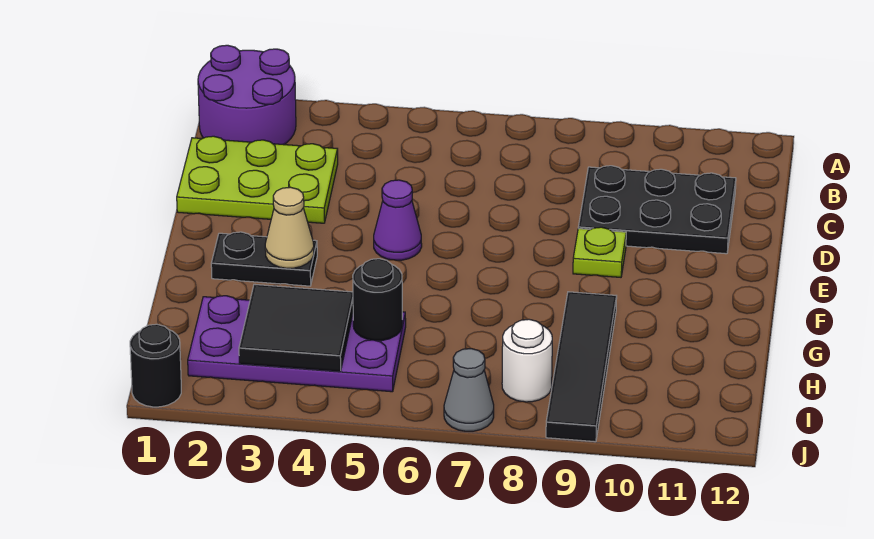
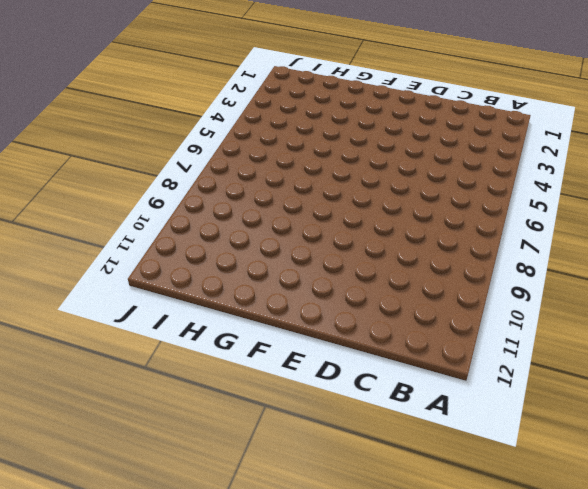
none -> purple 2x2 round brick [198,45,296,145]
none -> lime 2x3 plate [177,136,338,223]
none -> black 2x3 plate [578,166,736,254]

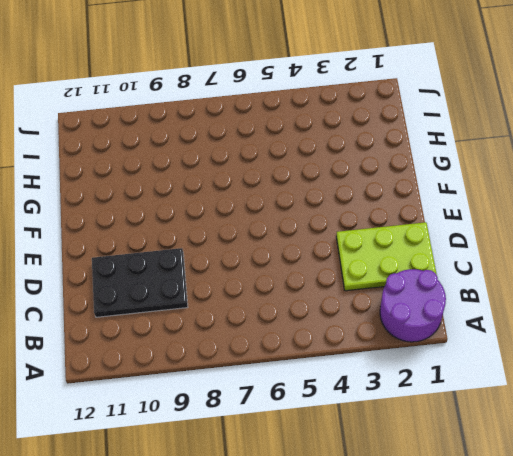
none -> purple 1x1 cone [374,180,422,260]
none -> lime 1x1 plate [573,227,626,277]
none -> black 1x2 plate [211,232,317,286]

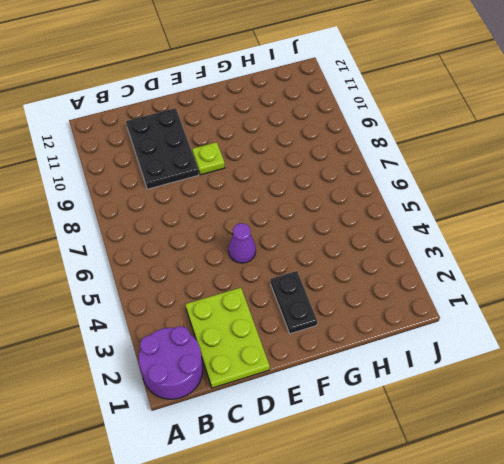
none -> black 1x4 tile [546,292,617,442]
none -> purple 2x4 plate [188,296,406,392]
none -> white 1x1 round brick [502,319,552,402]

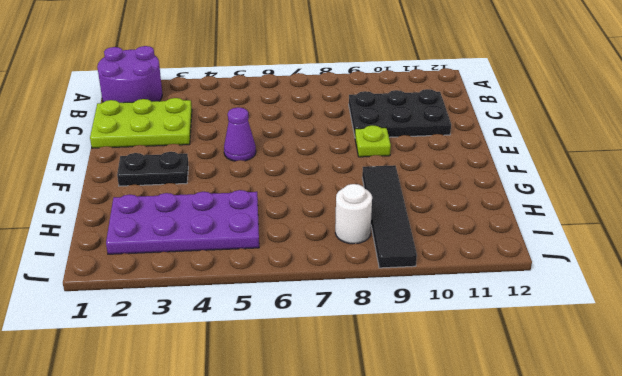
none -> black 1x1 round brick [130,324,181,407]
none -> grey 1x1 cone [444,349,494,431]
none -> tan 1x1 cone [265,187,314,268]

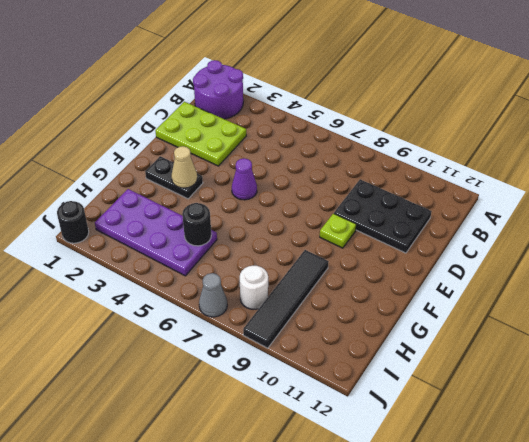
none -> black 2x2 tile [239,284,353,371]

